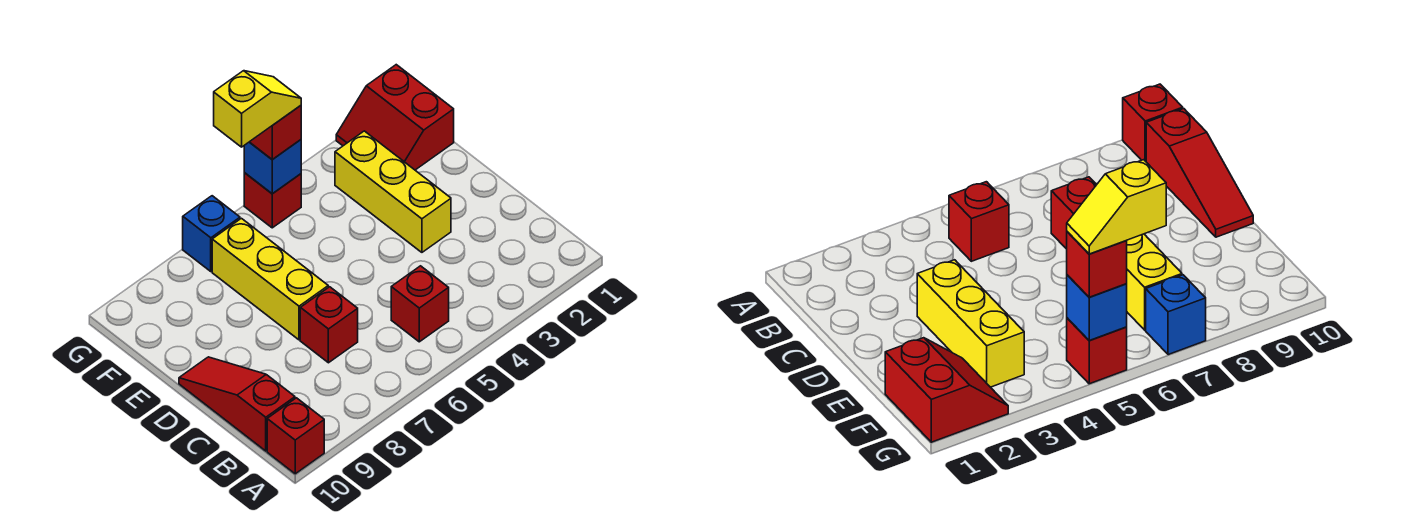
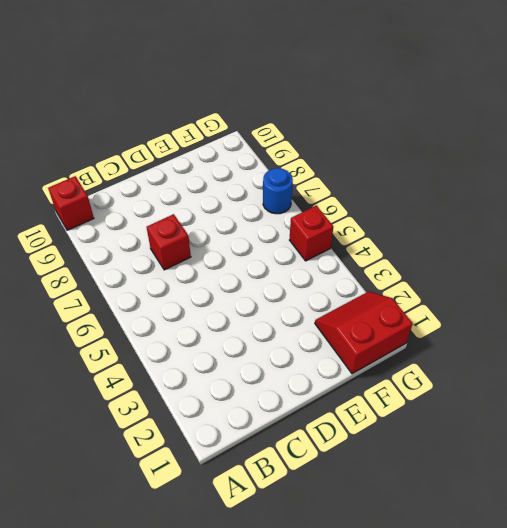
blue 1x1 round brick [263,168,293,214] -> blue 1x1 brick [183,196,240,271]
none -> red 1x1 brick [391,266,449,342]
none -> red 1x3 slope [179,357,295,451]
none -> yellow 1x3 brick [335,131,451,252]

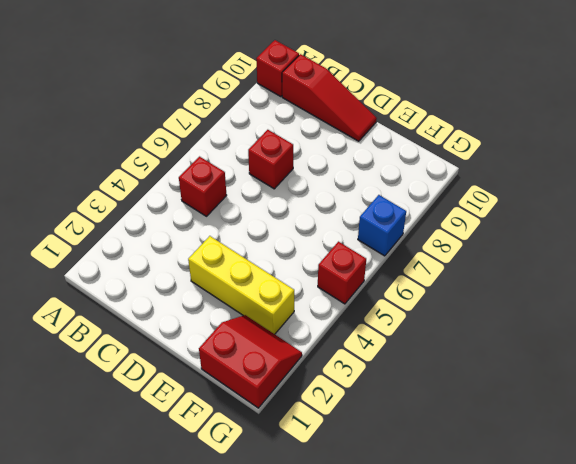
none -> yellow 1x3 brick [212,218,328,340]
none -> blue 1x1 brick [244,140,301,194]
none -> red 1x1 brick [250,106,301,160]

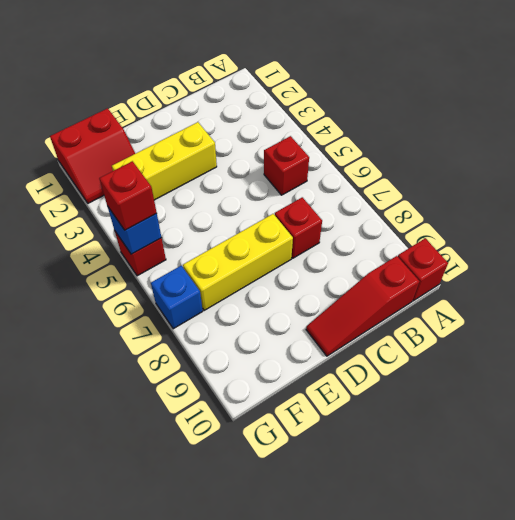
none -> yellow 1x2 slope [214,71,301,147]

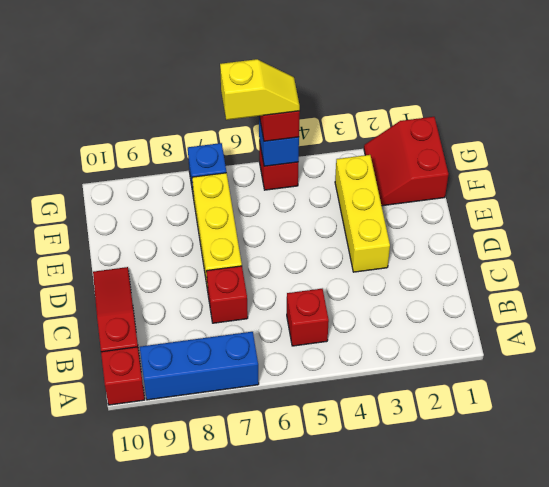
blue 1x3 brick [140,332,259,400] -> none

